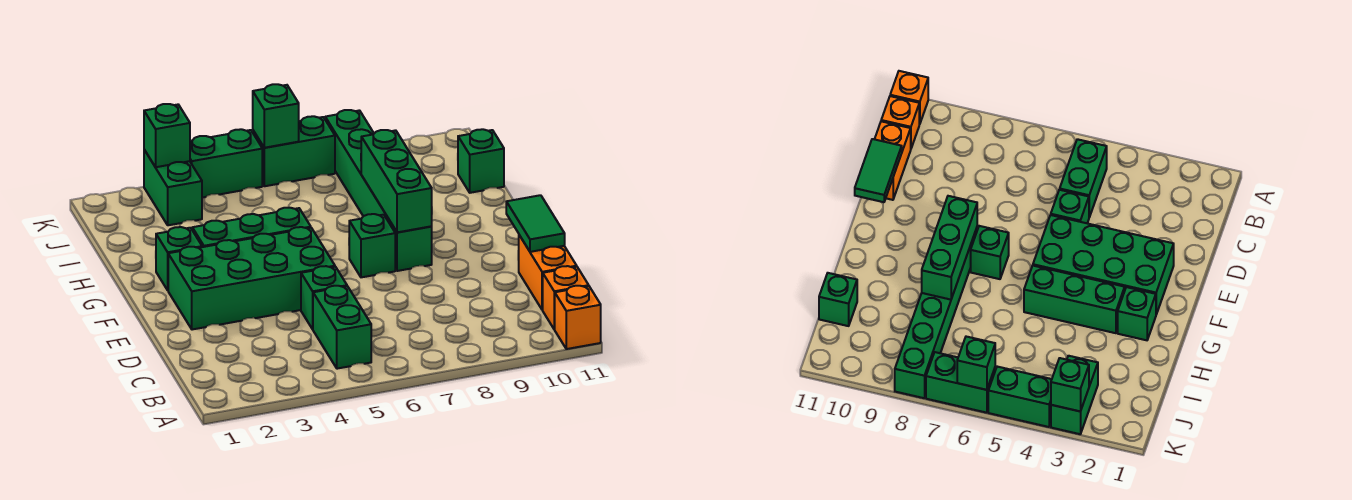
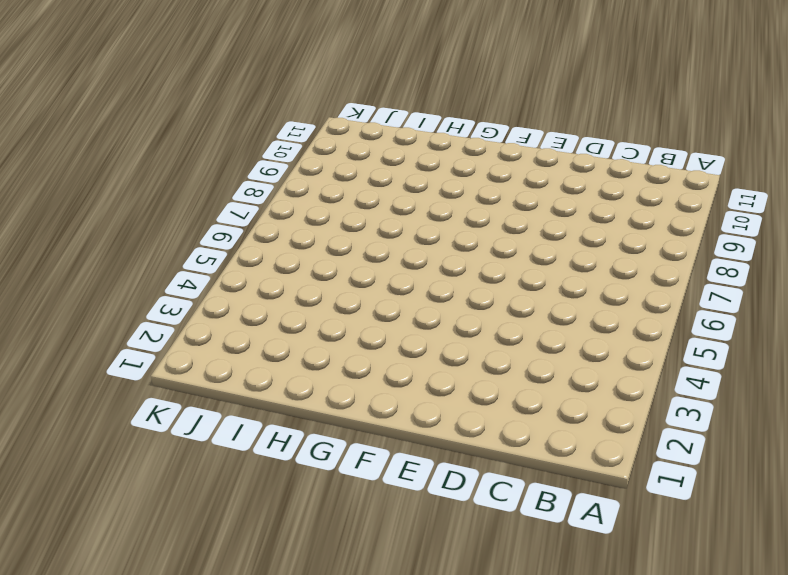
none -> orange 1x1 brick [554,286,601,349]
none -> green 1x2 brick [313,286,371,369]
none -> orange 1x1 brick [543,266,589,329]

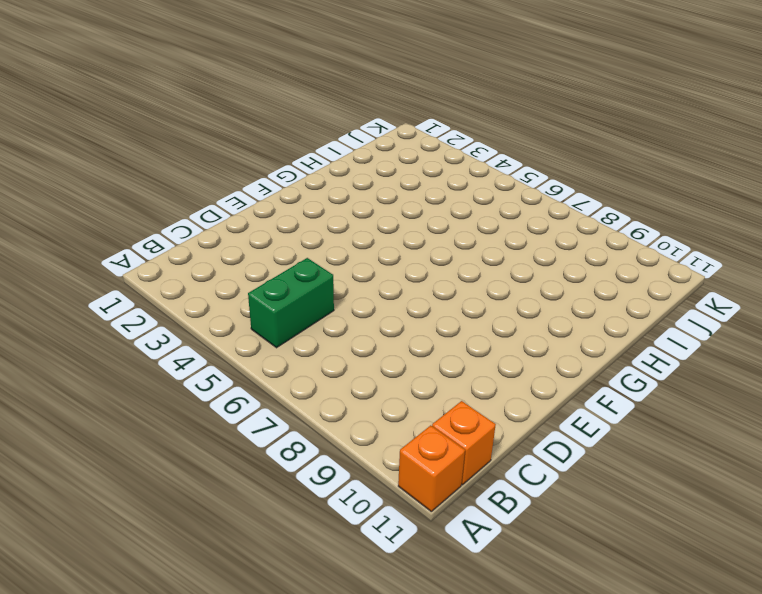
none -> orange 1x2 brick [518,235,577,310]
none -> green 1x1 brick [301,266,347,329]
none -> green 2x4 brick [168,227,335,330]

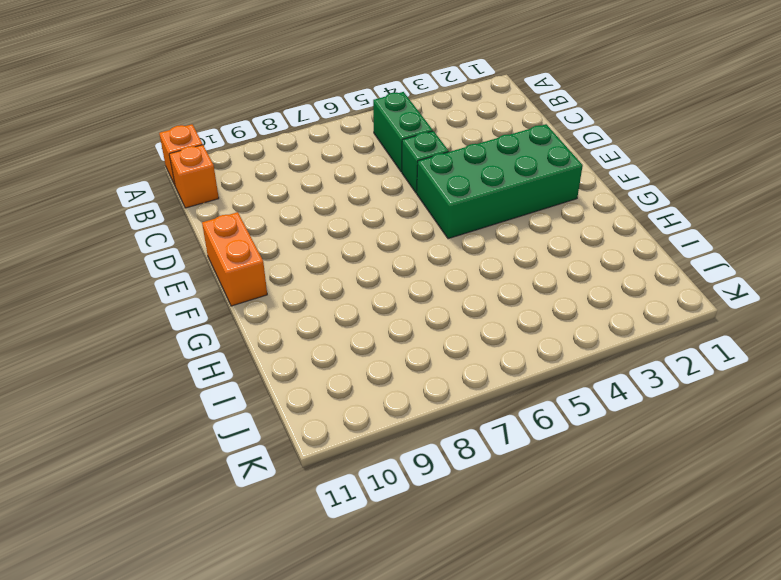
orange 1x2 brick [202,212,267,306] -> orange 1x2 brick moved to [518,235,577,310]
none -> green 1x1 brick [349,214,395,277]
none -> green 1x6 brick [325,110,432,271]
none -> green 1x1 brick [156,227,202,290]

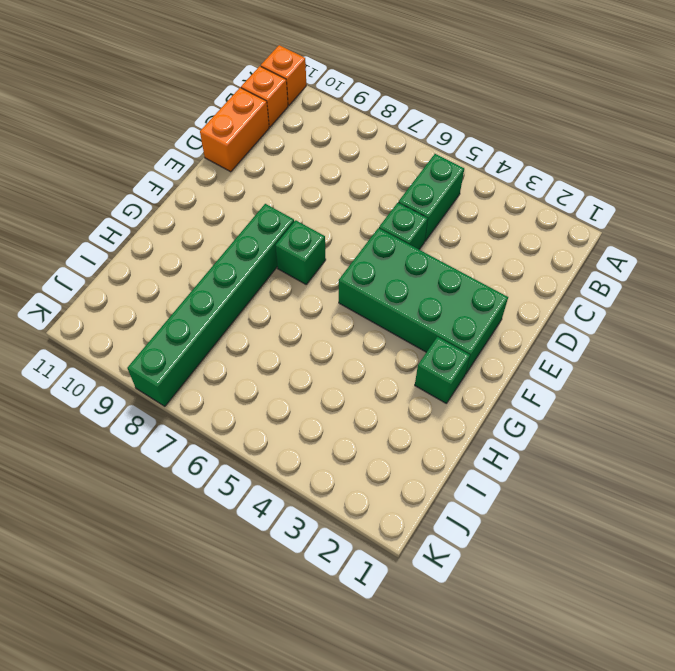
none -> green 1x3 brick [192,208,311,247]
none -> green 1x1 brick [458,129,504,193]
none -> green 1x2 brick [144,150,202,225]

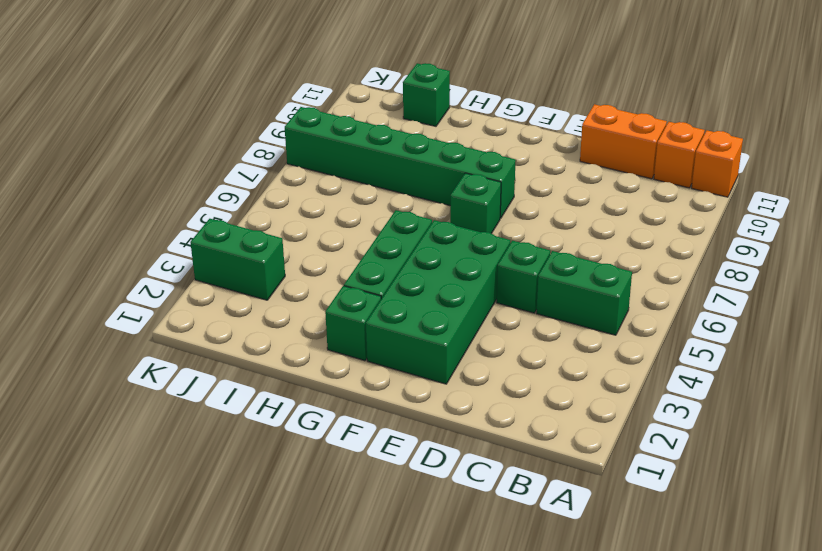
none -> green 1x2 brick [190,129,262,198]
none -> green 1x2 brick [253,116,335,186]
none -> green 1x2 tile [506,195,565,252]

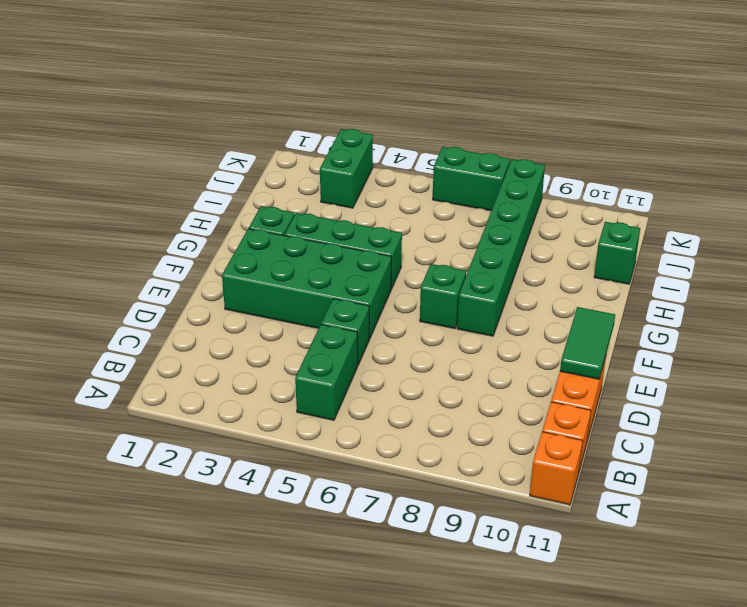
none -> green 1x2 brick [190,129,262,198]
none -> green 1x3 brick [361,130,432,232]
none -> green 1x1 brick [144,104,190,167]

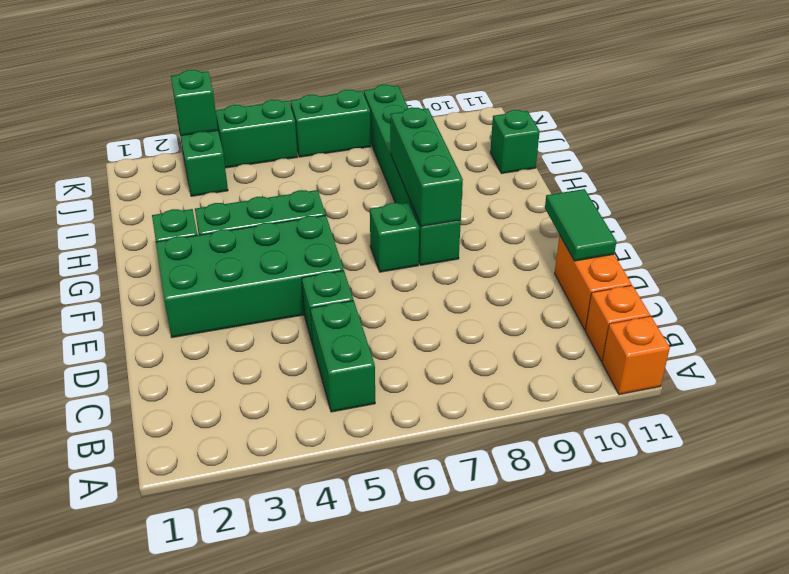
none -> green 1x1 brick [253,84,299,148]

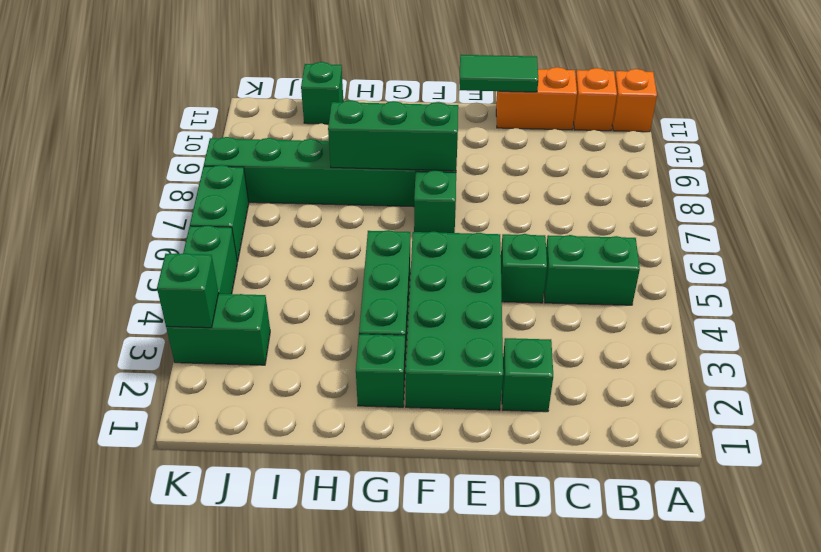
green 1x1 brick [502,338,553,412] -> green 1x1 brick moved to [253,84,299,148]

